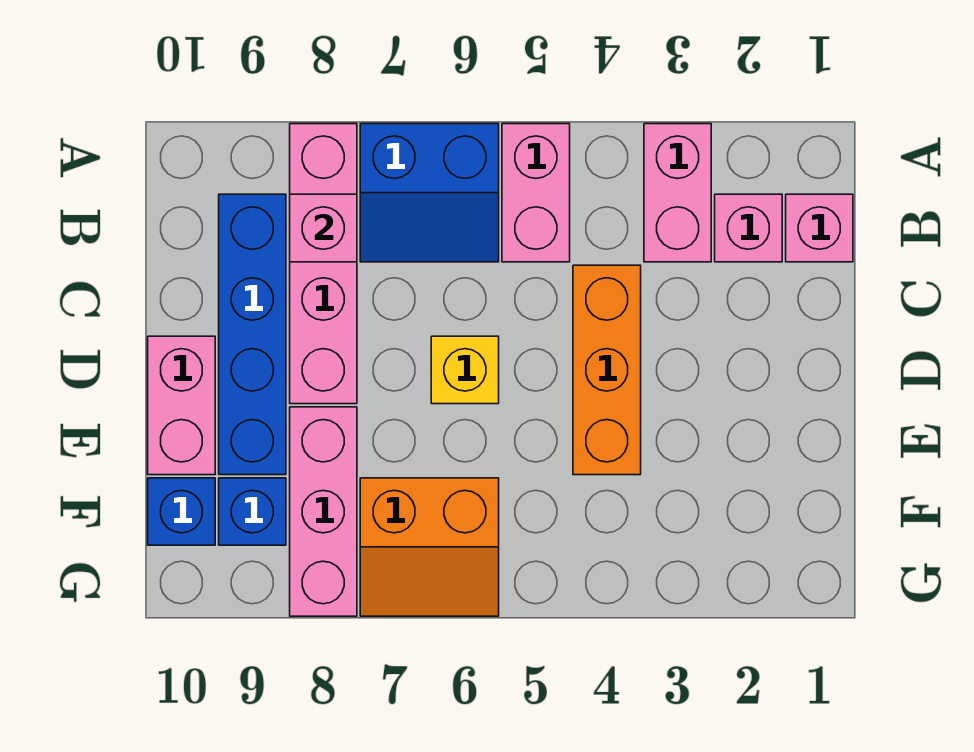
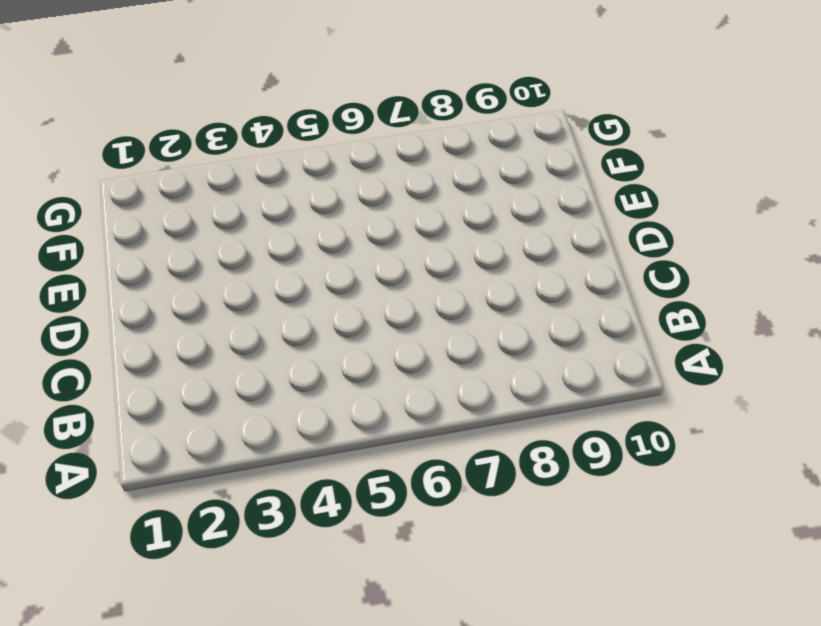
none -> pink 1x2 brick [644,124,711,262]
none -> pink 1x2 brick [502,124,570,262]
none -> blue 2x2 slope [360,124,499,262]

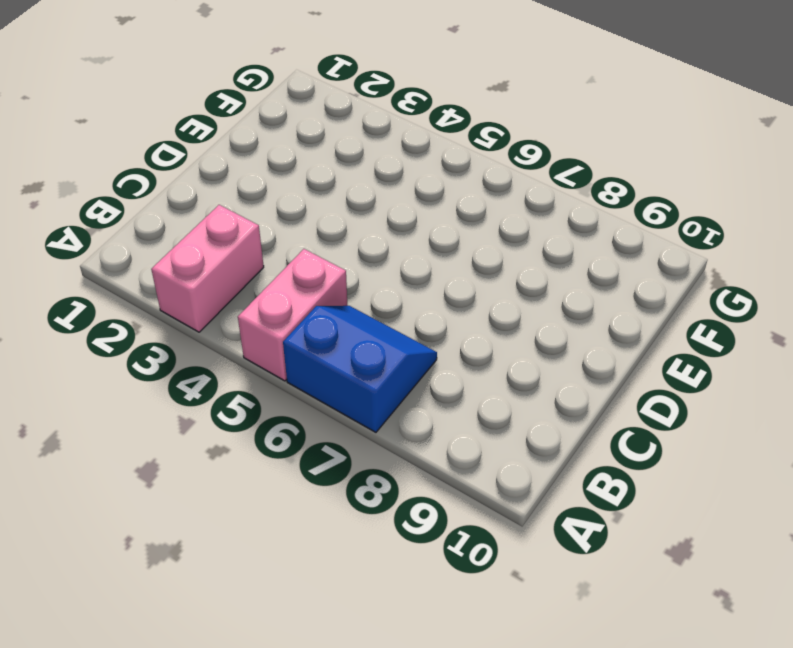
none -> pink 1x4 brick [290,124,357,404]
none -> pink 1x1 brick [786,194,853,262]
none -> pink 1x1 brick [715,194,782,262]

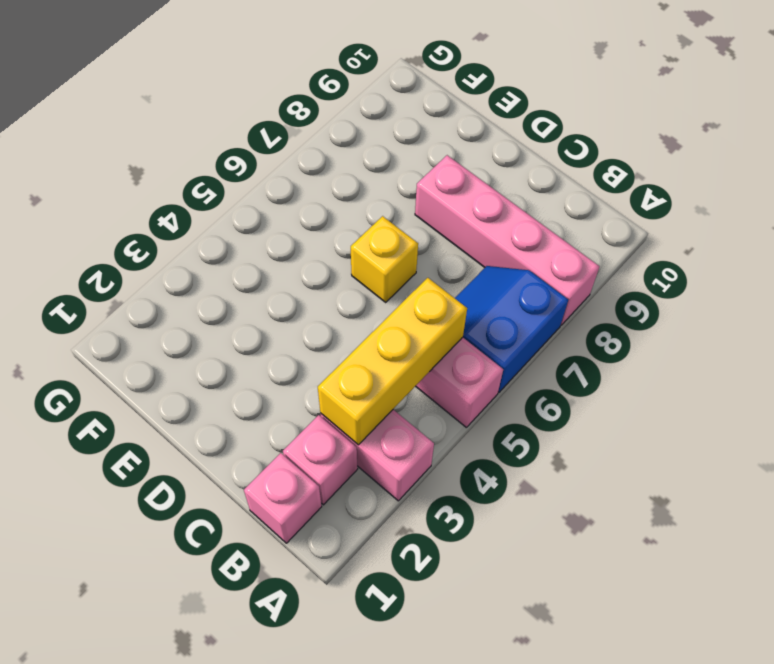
yellow 1x3 brick [318,278,467,445] -> none
none -> blue 1x4 brick [219,194,286,475]
none -> orange 1x3 brick [573,265,641,475]
none -> pink 1x2 brick [148,336,215,475]

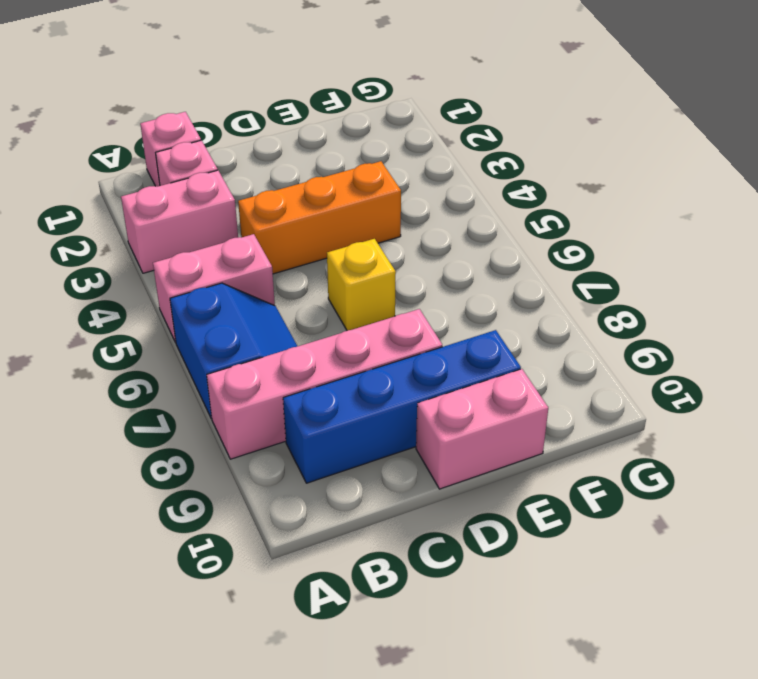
none -> pink 1x3 brick [290,407,357,616]
none -> orange 2x2 slope [360,478,499,616]
none -> blue 1x1 brick [219,478,286,545]

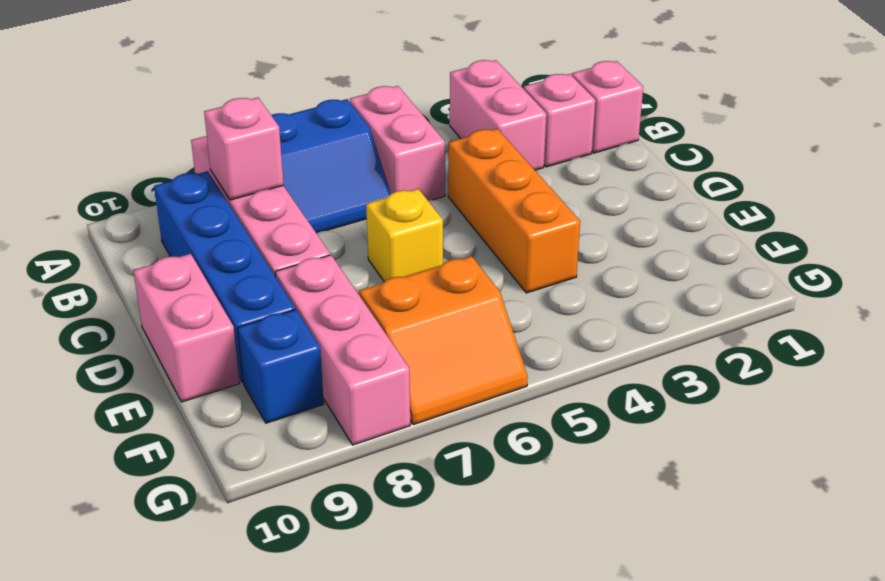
none -> blue 1x1 brick [148,478,215,545]

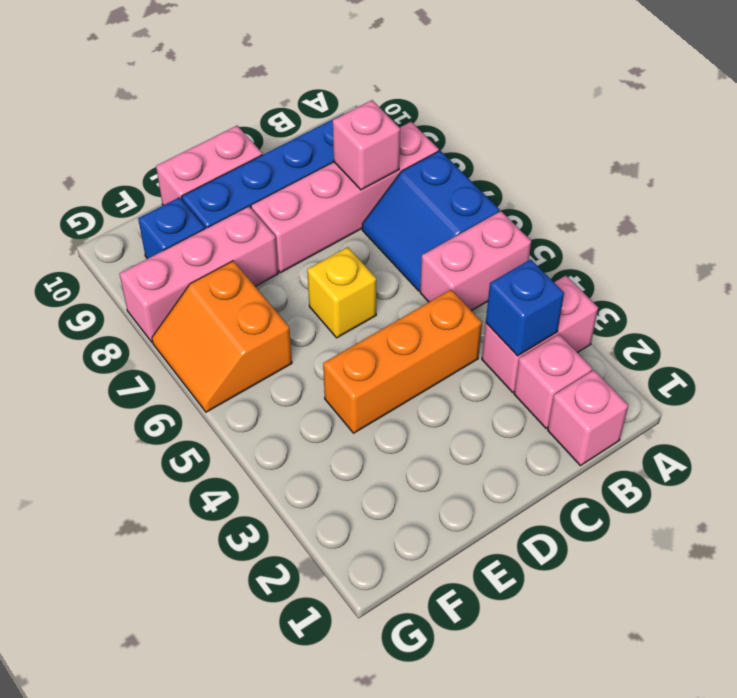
blue 1x1 brick [486,259,564,356] -> blue 1x1 brick moved to [148,478,215,545]

